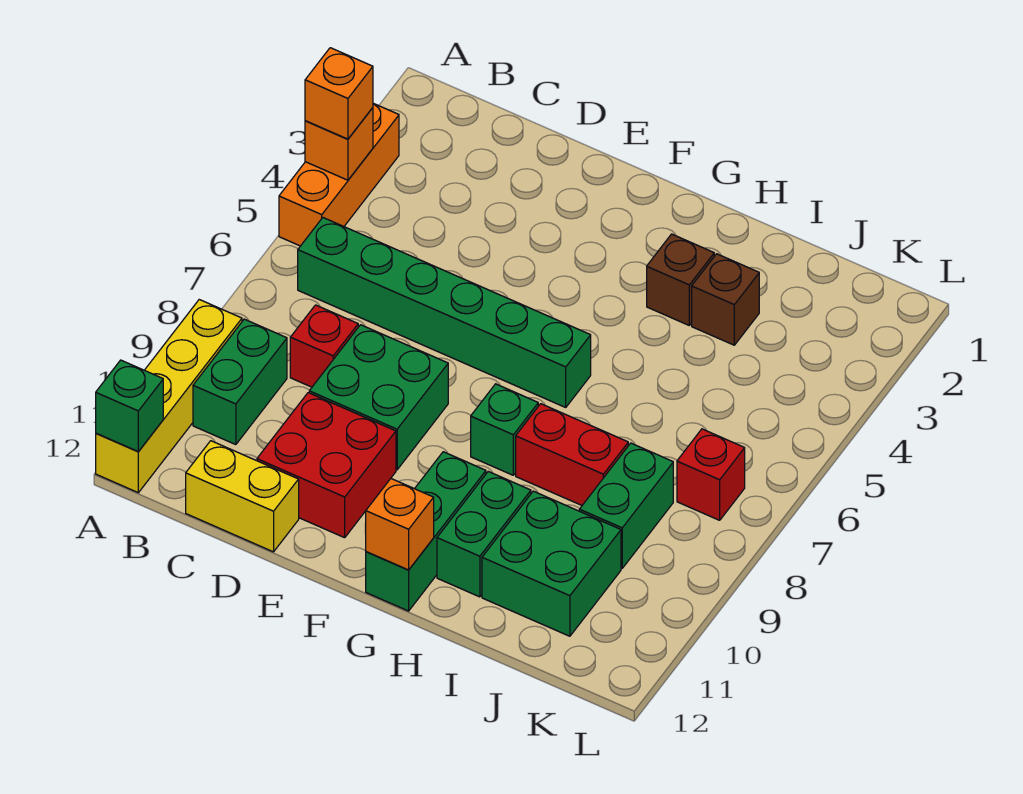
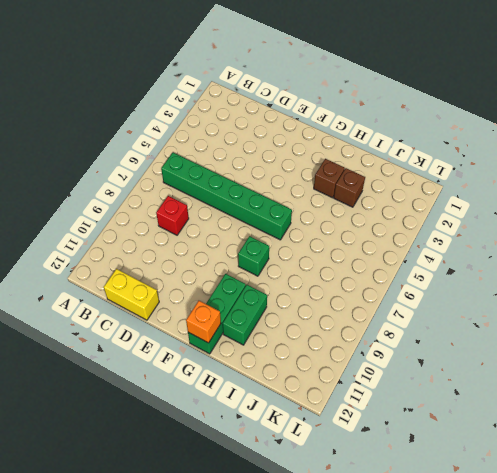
none -> orange 1x3 brick [279,103,399,246]
none -> yellow 1x4 brick [96,300,242,493]
none -> green 1x2 brick [193,319,287,445]

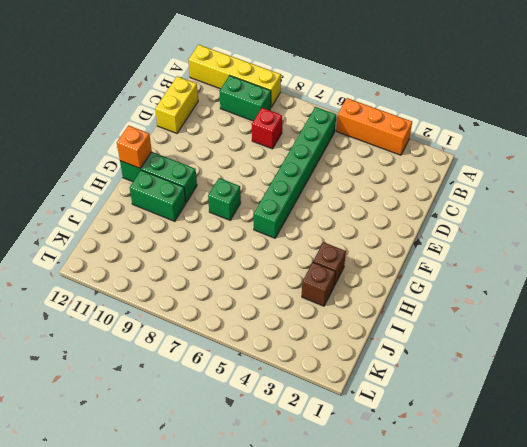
none -> green 2x2 brick [309,325,448,470]
none -> red 2x2 brick [257,393,396,538]
none -> red 1x2 brick [516,404,628,505]

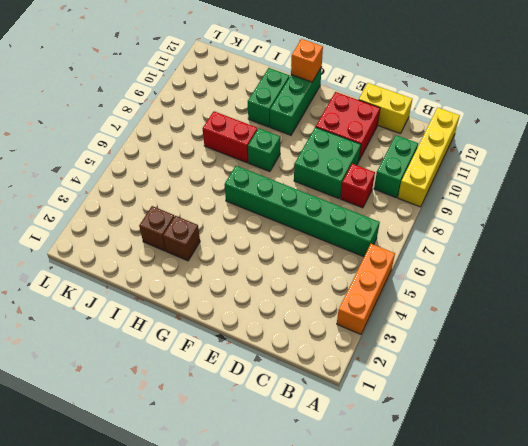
none -> green 2x2 brick [482,491,621,636]
none -> green 1x2 brick [579,443,673,568]
none -> red 1x1 brick [677,429,745,520]

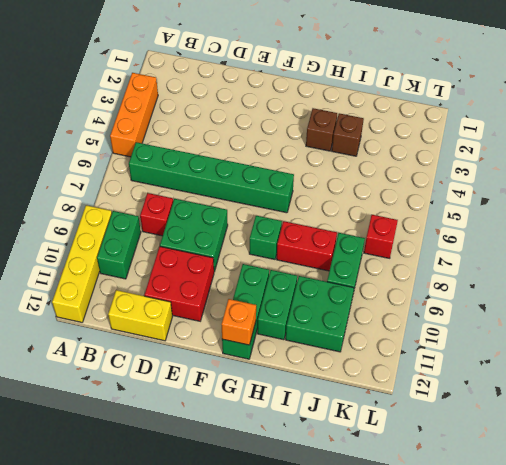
none -> orange 1x1 brick [305,108,373,180]
none -> green 1x1 brick [96,360,163,452]
none -> orange 1x1 brick [305,48,373,139]

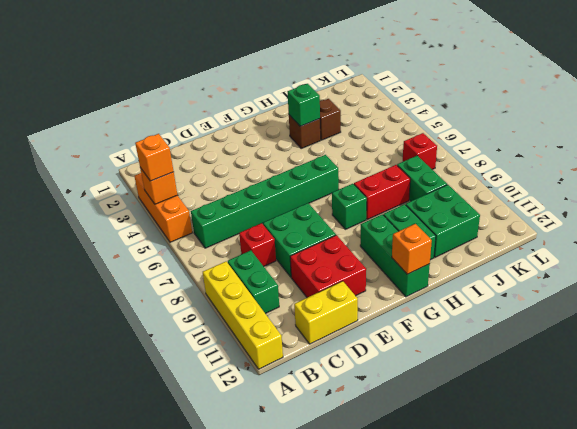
green 1x1 brick [288,84,320,126] -> green 1x1 brick moved to [96,360,163,452]

